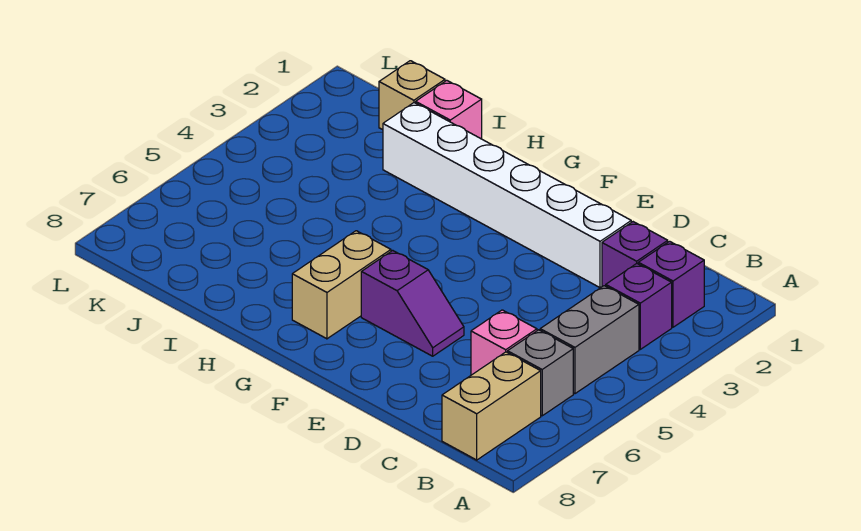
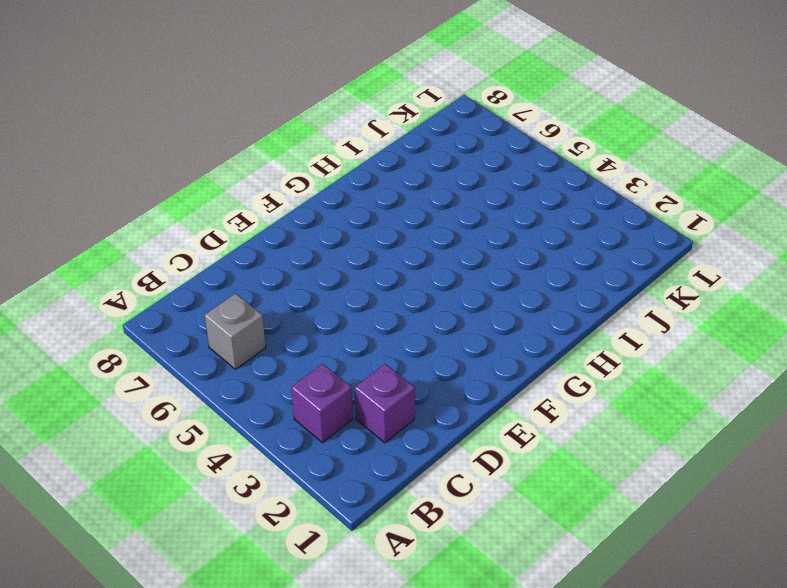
none -> purple 1x1 brick [638,241,704,327]
none -> grey 1x2 brick [540,286,639,394]
none -> tan 1x2 brick [442,352,541,460]

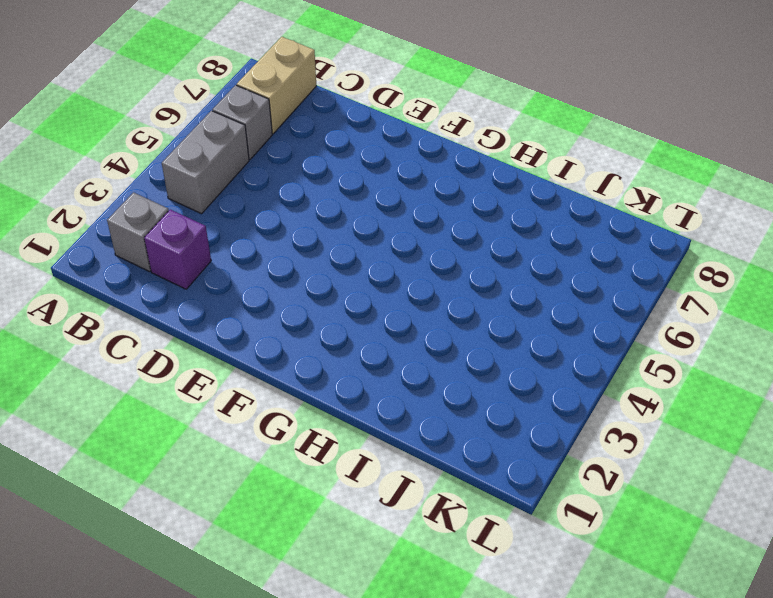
grey 1x1 brick [107,192,169,272] -> purple 1x1 brick [638,241,704,327]
none -> purple 1x1 brick [606,264,672,349]
none -> pink 1x1 brick [471,310,537,375]
none -> white 1x6 brick [383,103,631,288]

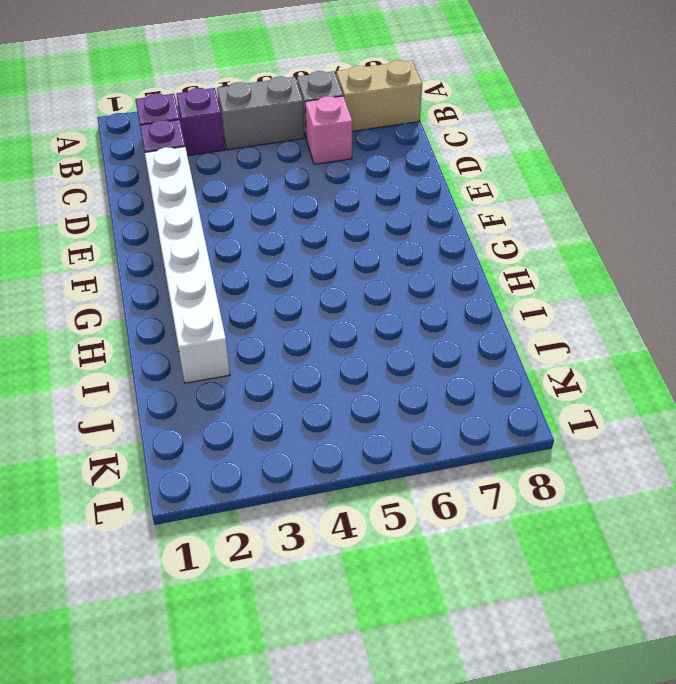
none -> purple 1x2 slope [361,250,464,356]
none -> tan 1x2 brick [292,231,391,339]
none -> pink 1x1 brick [416,80,482,139]

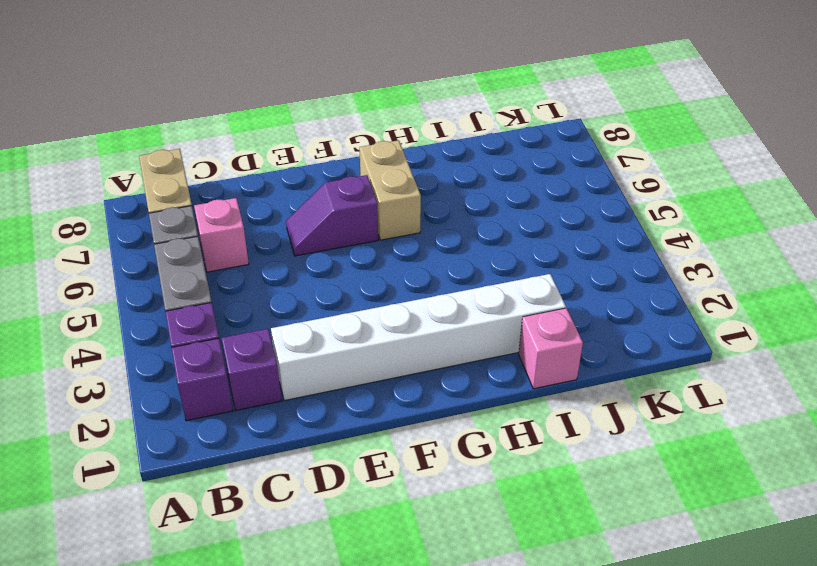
none -> tan 1x1 brick [379,61,445,130]

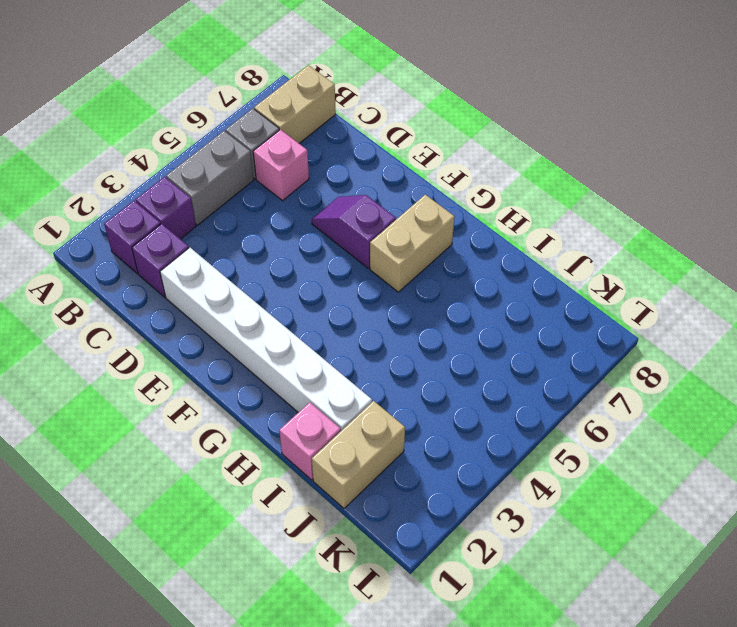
tan 1x2 brick [312,401,405,508] -> tan 1x1 brick [379,61,445,130]

